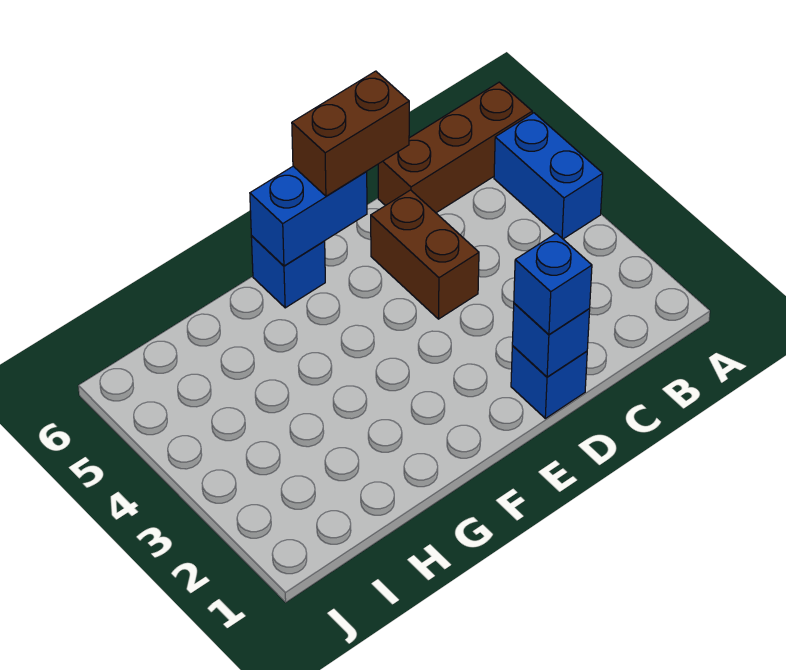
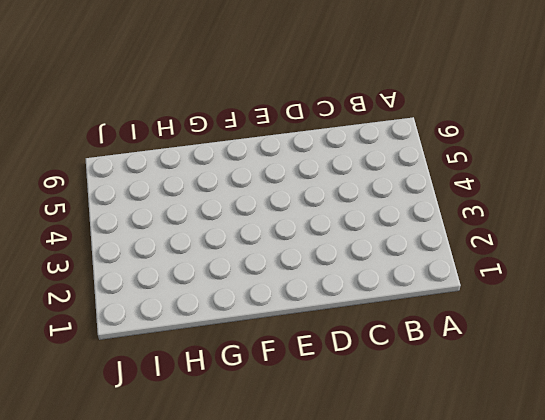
none -> blue 1x2 brick [494,113,603,239]
none -> brown 1x3 brick [378,82,532,213]

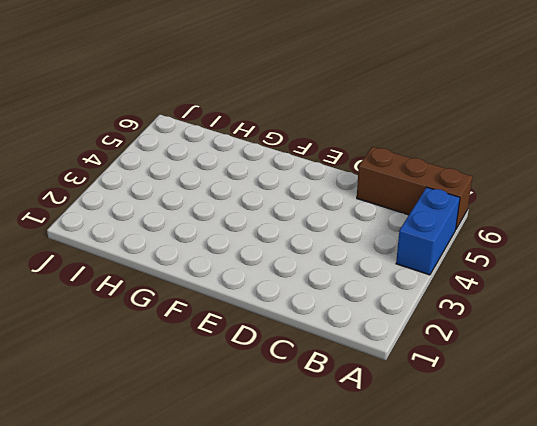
none -> blue 1x1 brick [511,346,587,418]
none -> brown 1x2 brick [371,190,479,319]

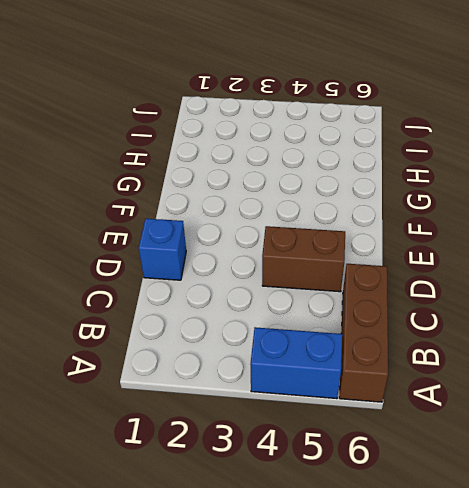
none -> blue 1x1 brick [251,236,325,308]
none -> blue 1x1 brick [512,303,590,377]

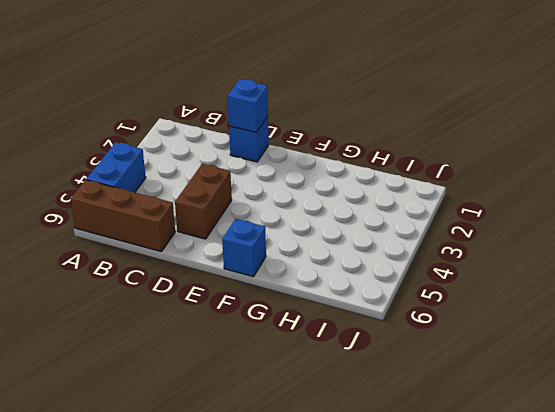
none -> blue 1x2 brick [250,166,367,266]
none -> blue 1x1 brick [514,233,592,334]

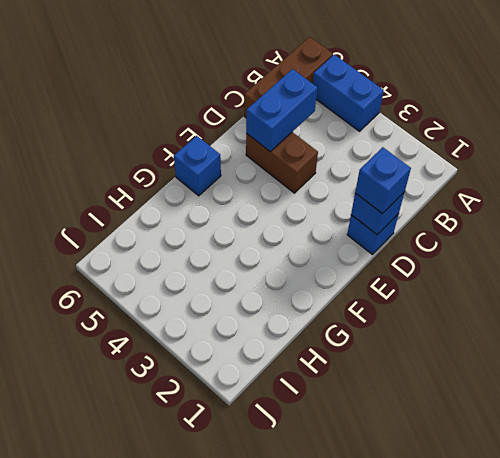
blue 1x2 brick [246,69,317,151] -> blue 1x2 brick moved to [250,166,367,266]
none -> brown 1x2 brick [292,71,409,196]

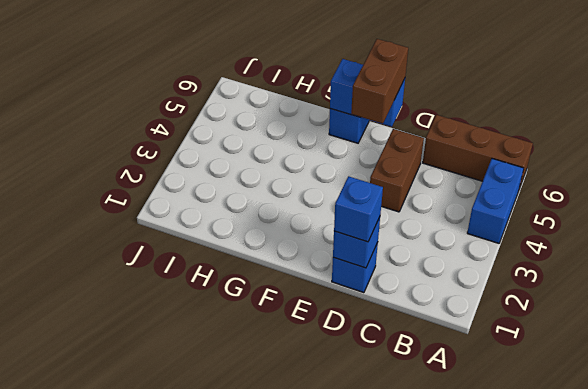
brown 1x2 brick [351,39,408,124] -> brown 1x2 brick turned to [292,71,409,196]

